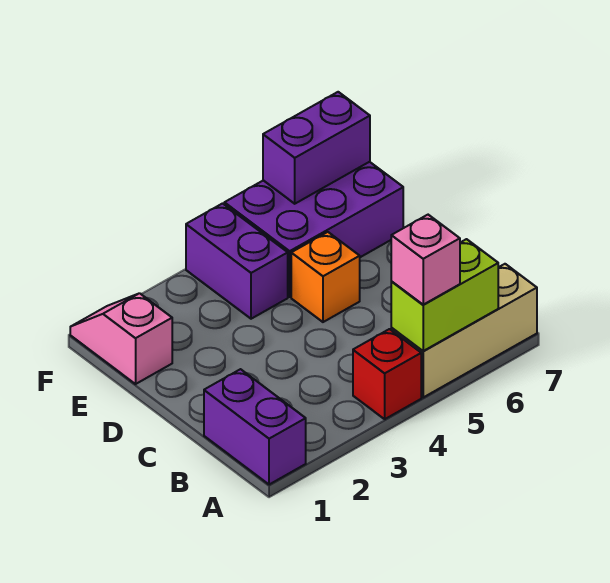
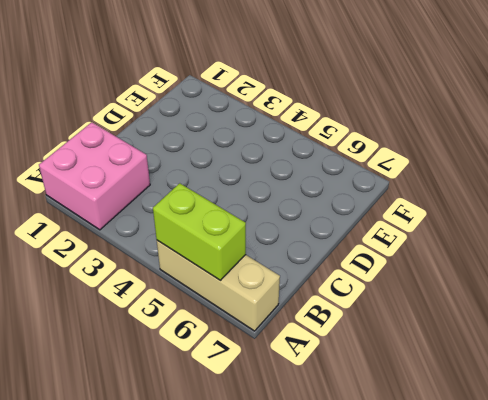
pink 2x2 brick [39,122,150,230] -> purple 1x2 brick [204,369,306,485]
none -> red 1x1 brick [353,329,421,419]
none -> orange 1x1 brick [291,232,360,322]

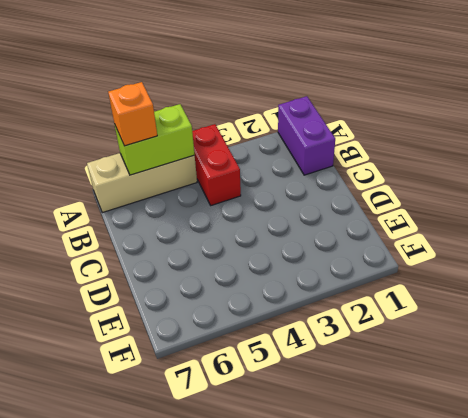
red 1x2 brick [192,124,241,205] -> red 1x1 brick [353,329,421,419]
orange 1x1 brick [108,82,157,146] -> orange 1x1 brick moved to [291,232,360,322]
none -> pink 1x2 slope [70,293,172,384]
none -> purple 1x2 brick [186,203,288,319]

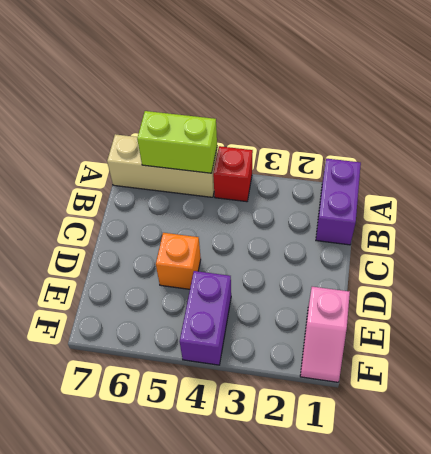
none -> purple 2x3 brick [224,162,403,297]
none -> purple 1x2 brick [263,92,370,204]

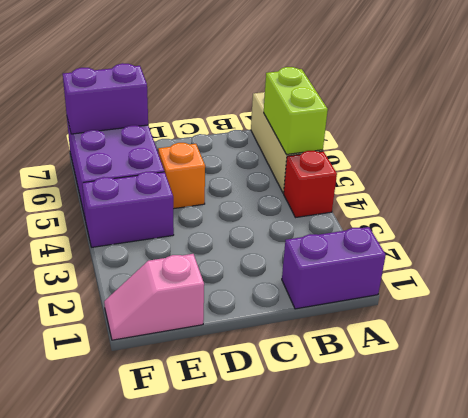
purple 1x2 brick [63,63,148,134] -> purple 1x2 brick turned to [263,92,370,204]
none -> pink 1x1 brick [391,215,460,305]

